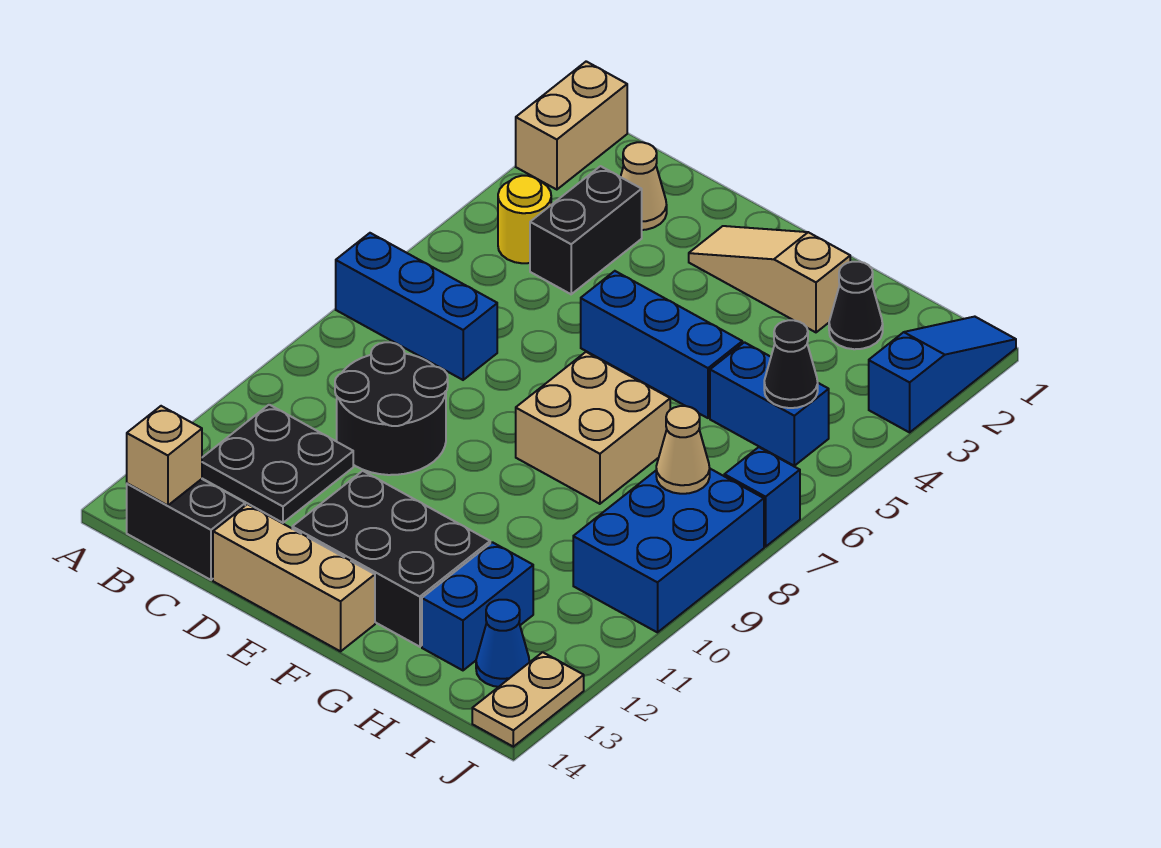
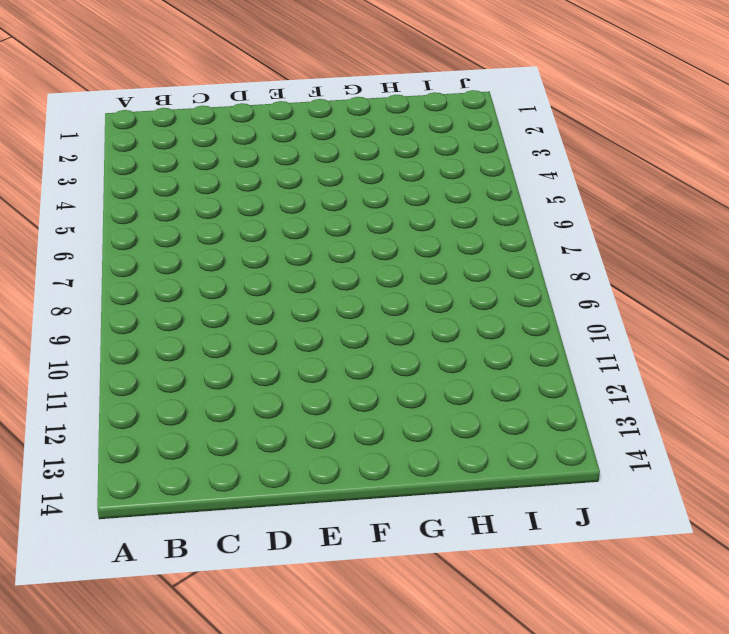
none -> tan 1x2 brick [516,61,627,190]
none -> blue 1x3 brick [336,233,497,380]
none -> yellow 1x1 round brick [498,176,551,263]

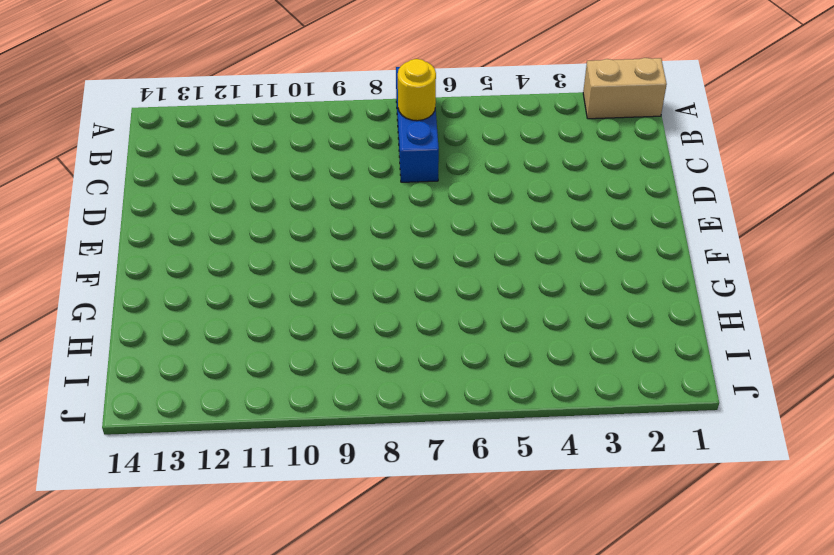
yellow 1x1 round brick [398,59,436,121] -> yellow 1x1 round brick moved to [498,176,551,263]
none -> black 2x2 plate [202,405,353,523]
none -> black 1x2 brick [127,479,245,580]
none -> tan 1x1 cone [621,142,667,230]

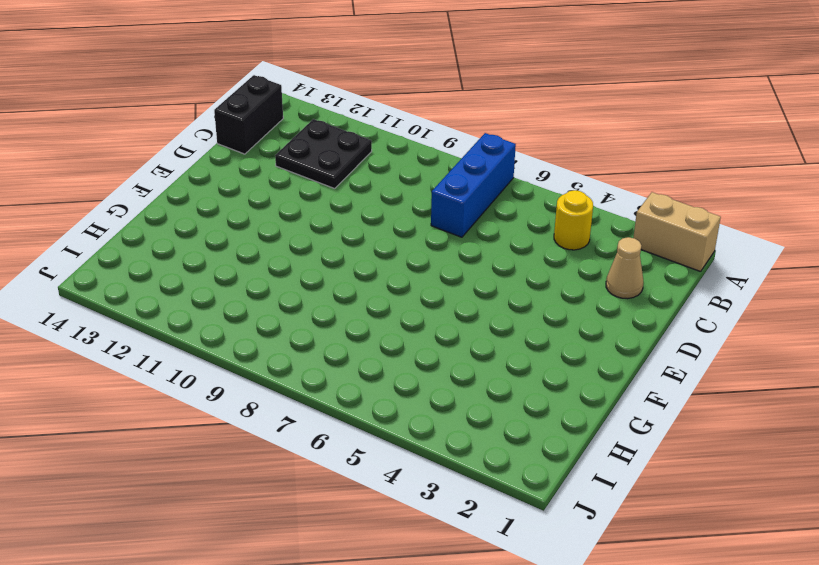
none -> black 1x2 brick [530,166,642,294]
none -> black 2x2 round brick [335,342,448,475]
none -> tan 1x3 brick [213,504,375,651]

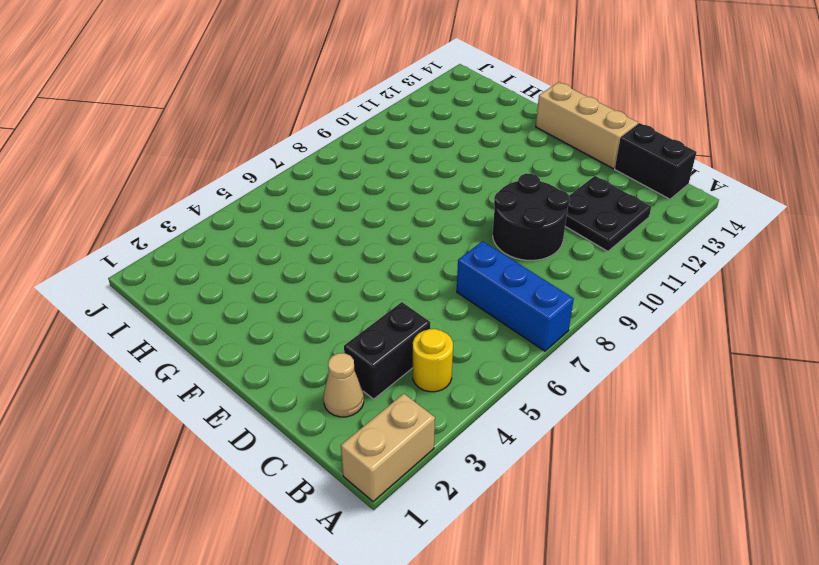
none -> tan 1x3 slope [689,226,850,332]
none -> blue 1x3 brick [581,271,742,418]
none -> black 2x3 brick [292,471,490,647]

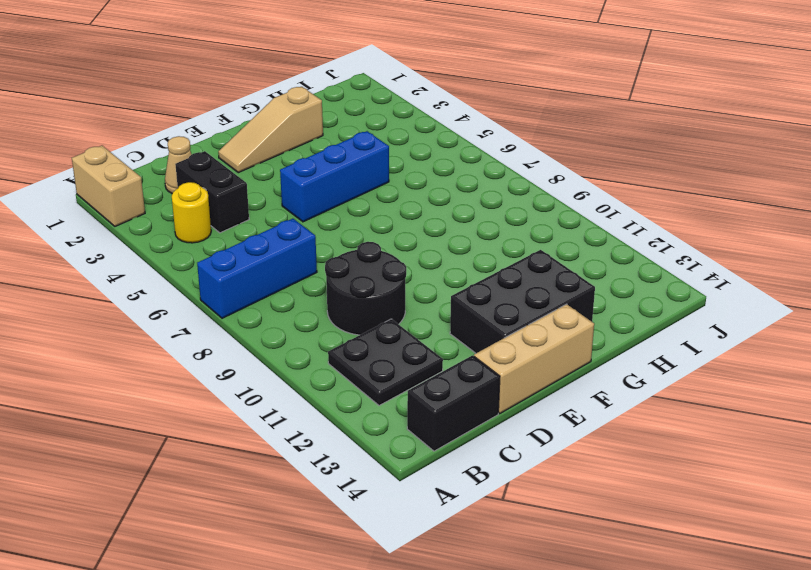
none -> tan 2x2 brick [516,352,670,504]
none -> black 1x1 cone [829,262,883,349]
none -> blue 1x2 brick [710,342,829,466]

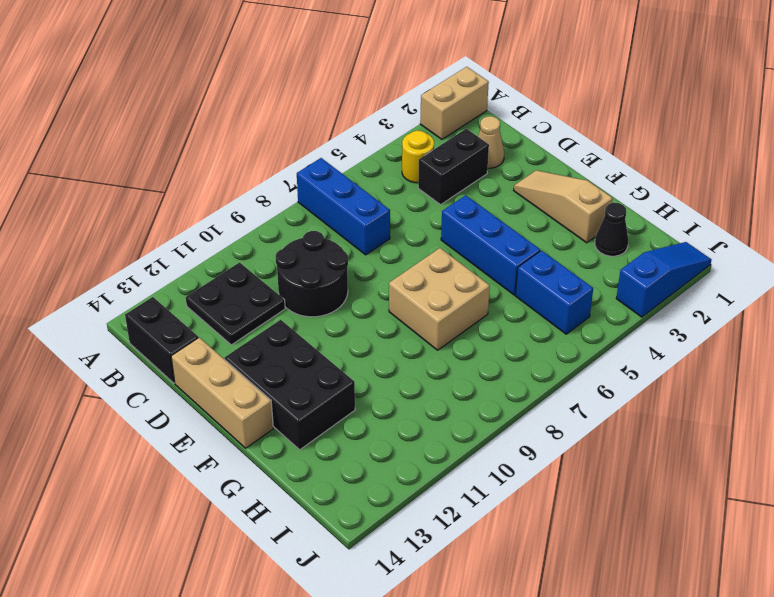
none -> blue 1x2 brick [422,542,533,670]
none -> blue 2x3 brick [573,469,764,632]
none -> blue 1x1 cone [476,600,529,687]

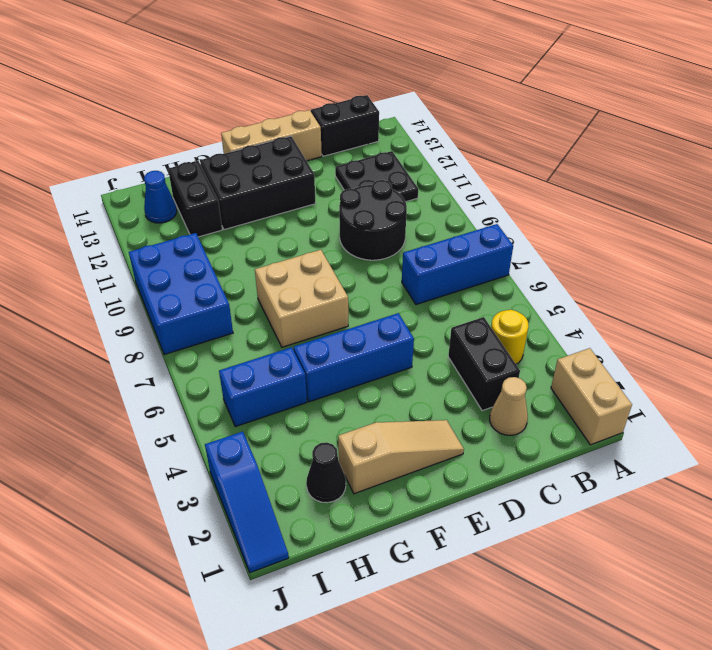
black 1x2 brick [168,161,222,237] -> blue 1x2 brick [422,542,533,670]
none -> blue 1x1 brick [724,447,800,547]
none -> tan 1x2 plate [472,652,584,747]
none -> tan 1x1 brick [127,406,202,506]

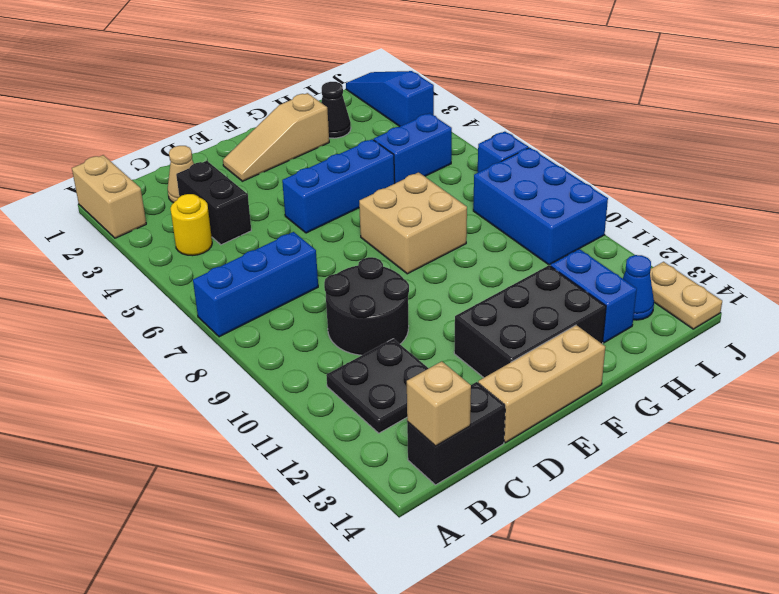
none -> black 1x1 cone [764,320,818,408]
none -> tan 1x1 cone [656,406,710,494]

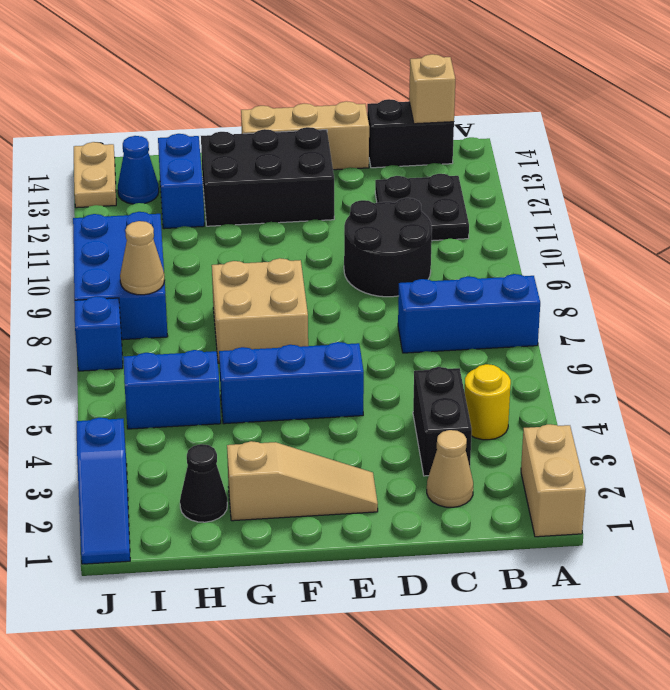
none -> black 1x1 cone [764,320,818,408]

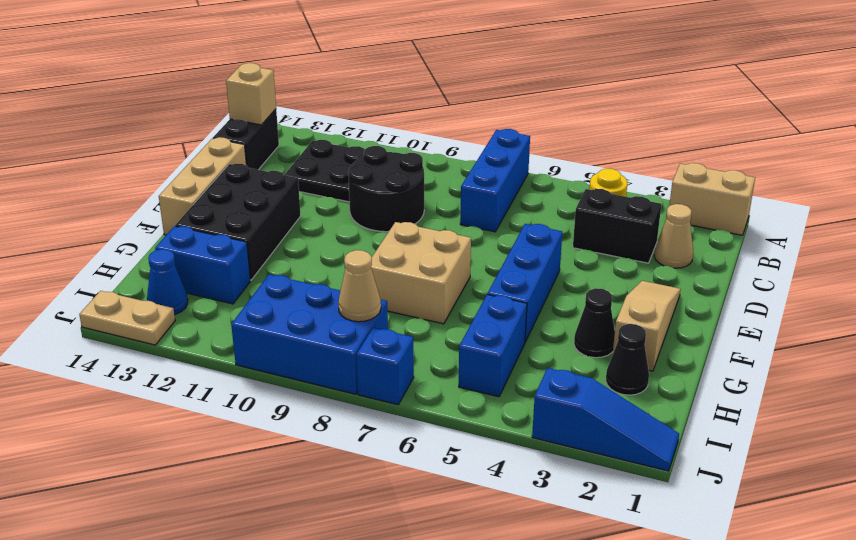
black 1x1 cone [574,288,615,358] -> black 1x1 cone moved to [764,320,818,408]

